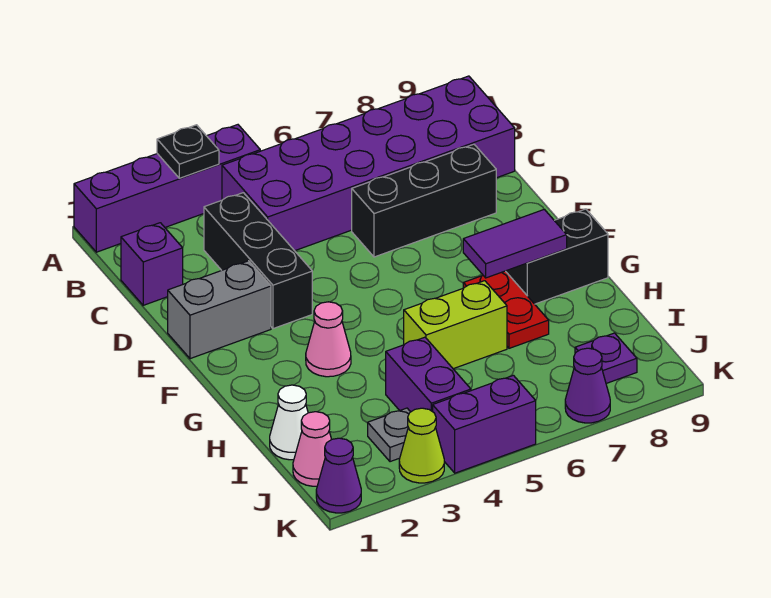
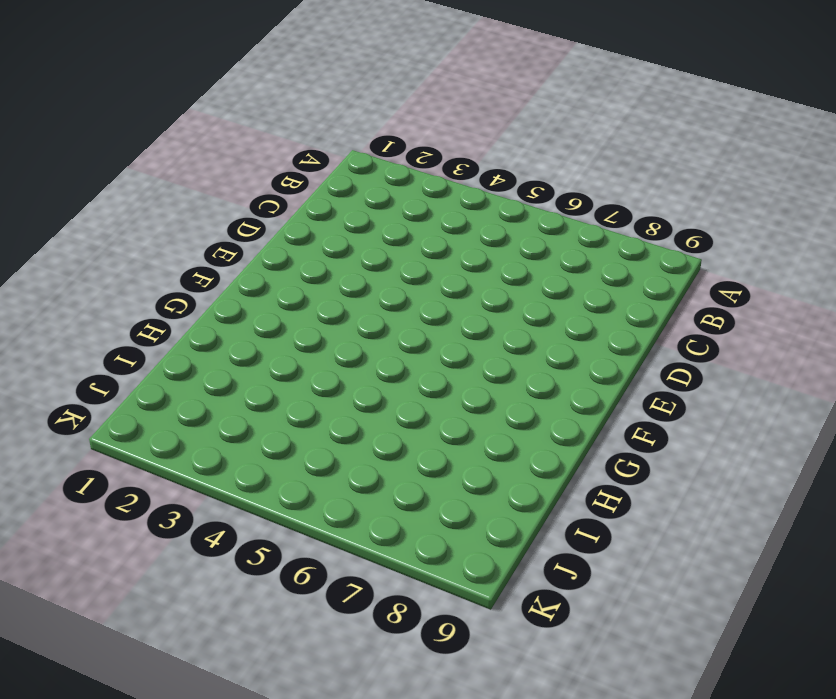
none -> purple 1x4 brick [74,125,260,252]
none -> purple 2x6 brick [222,76,515,251]
none -> purple 1x1 brick [121,223,183,305]

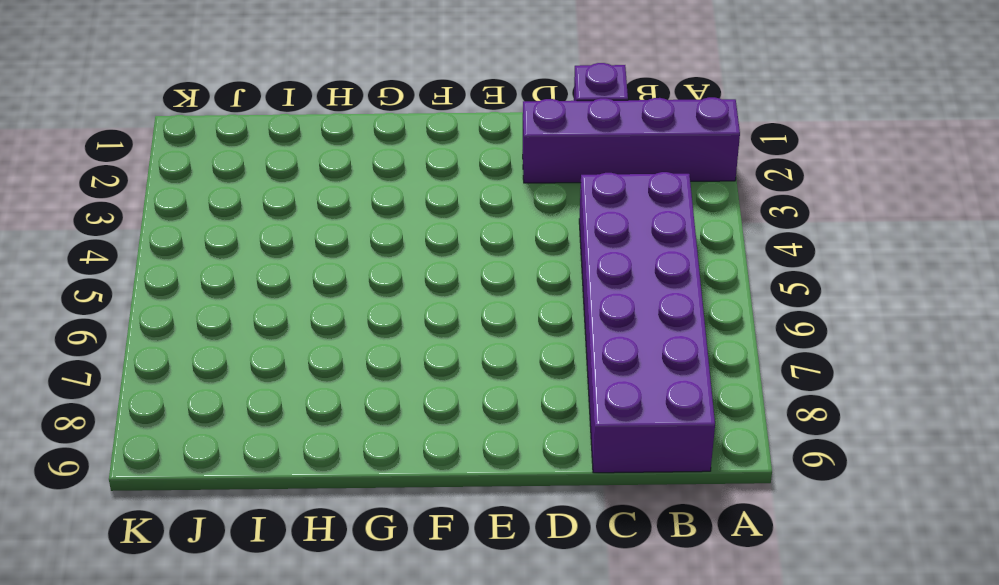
purple 1x4 brick [523,97,740,183] -> purple 1x4 brick turned to [74,125,260,252]
none -> black 1x3 brick [204,193,312,329]
none -> black 1x3 brick [352,144,496,257]
none -> grey 1x2 brick [168,261,271,359]

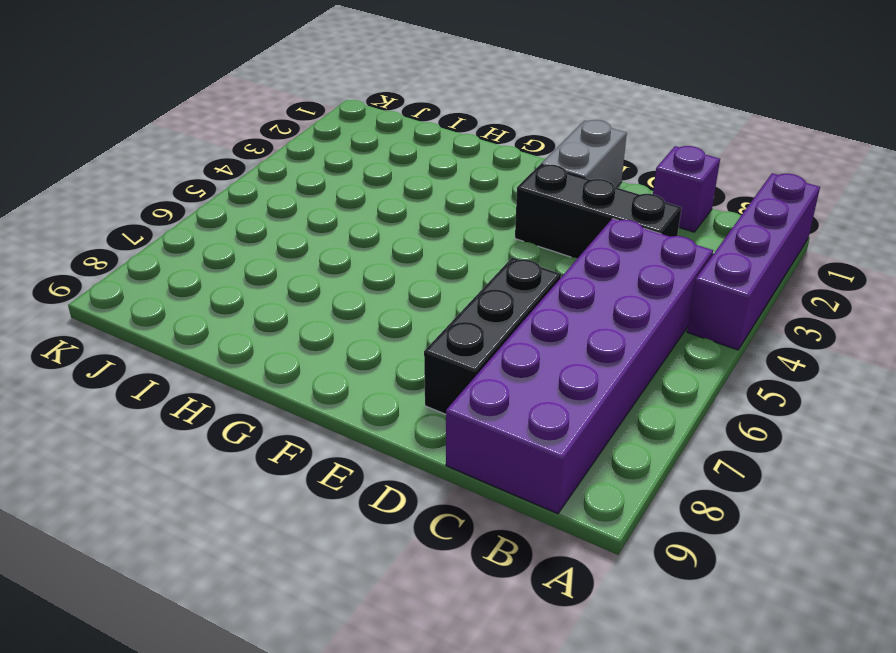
none -> pink 1x1 cone [306,302,351,377]
none -> red 1x2 plate [463,271,549,348]
none -> black 1x2 brick [506,209,608,304]

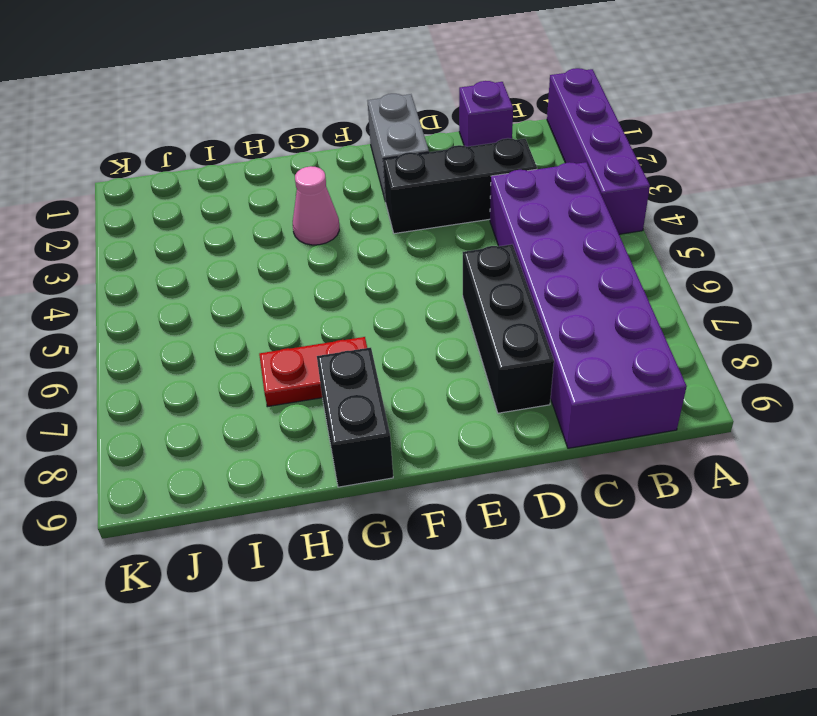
none -> lime 1x2 brick [404,281,507,369]
none -> white 1x1 cone [270,385,308,460]
none -> purple 1x2 brick [386,337,471,412]

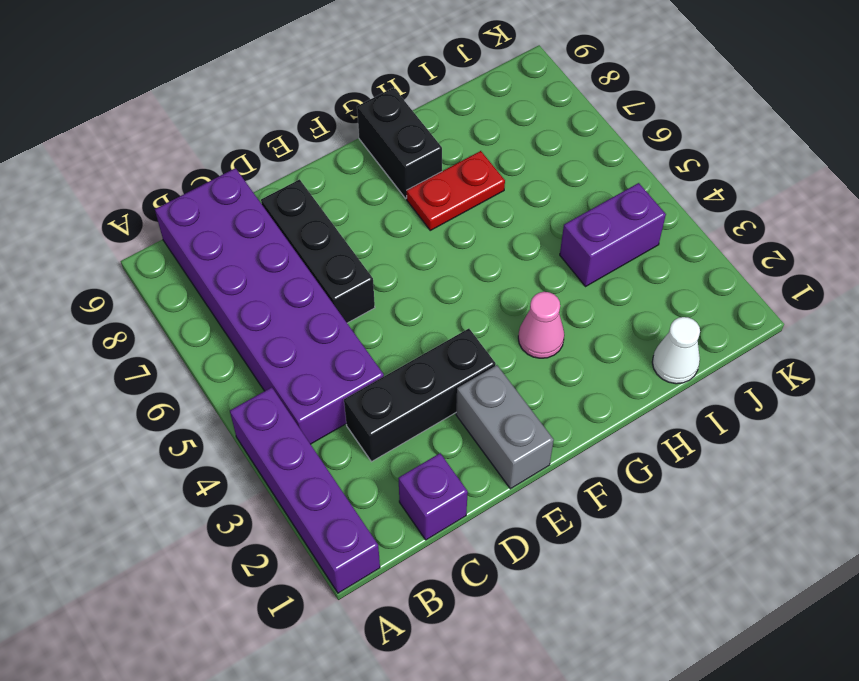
none -> lime 1x2 brick [404,281,507,369]
none -> pink 1x1 cone [293,412,332,486]
none -> grey 1x1 plate [368,408,410,462]

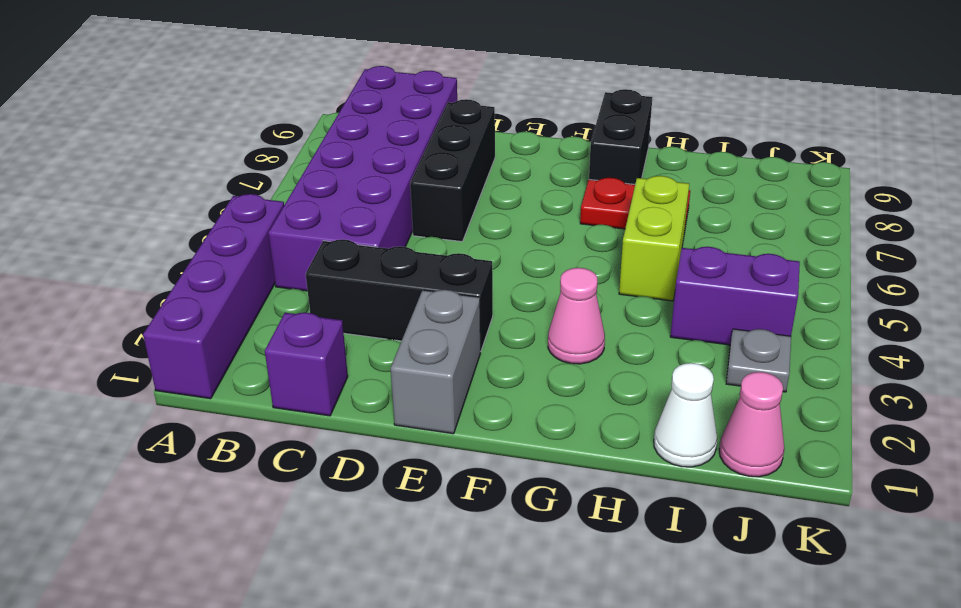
none -> purple 1x1 plate [575,333,637,383]
none -> purple 1x1 cone [316,438,361,513]
none -> lime 1x1 cone [399,408,444,483]

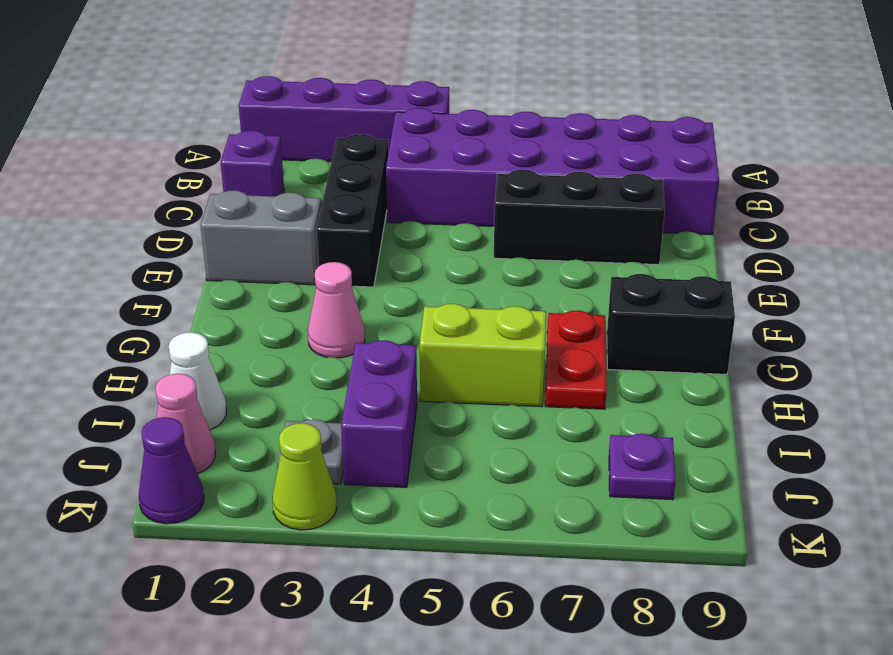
none -> purple 1x2 brick [433,375,536,473]
none -> purple 1x1 cone [565,348,610,423]
none -> black 1x1 plate [157,125,219,178]

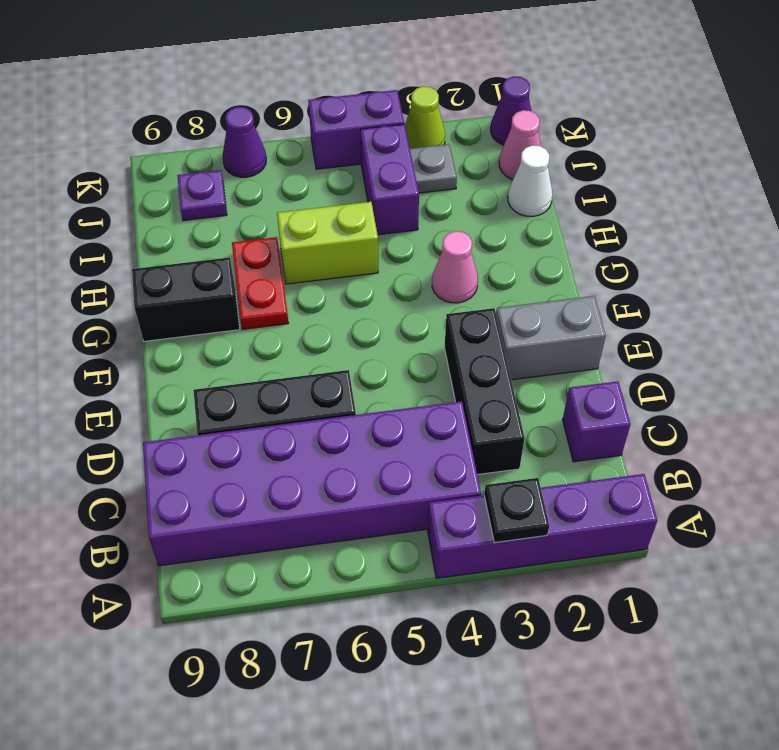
none -> purple 1x2 tile [463,209,567,278]

